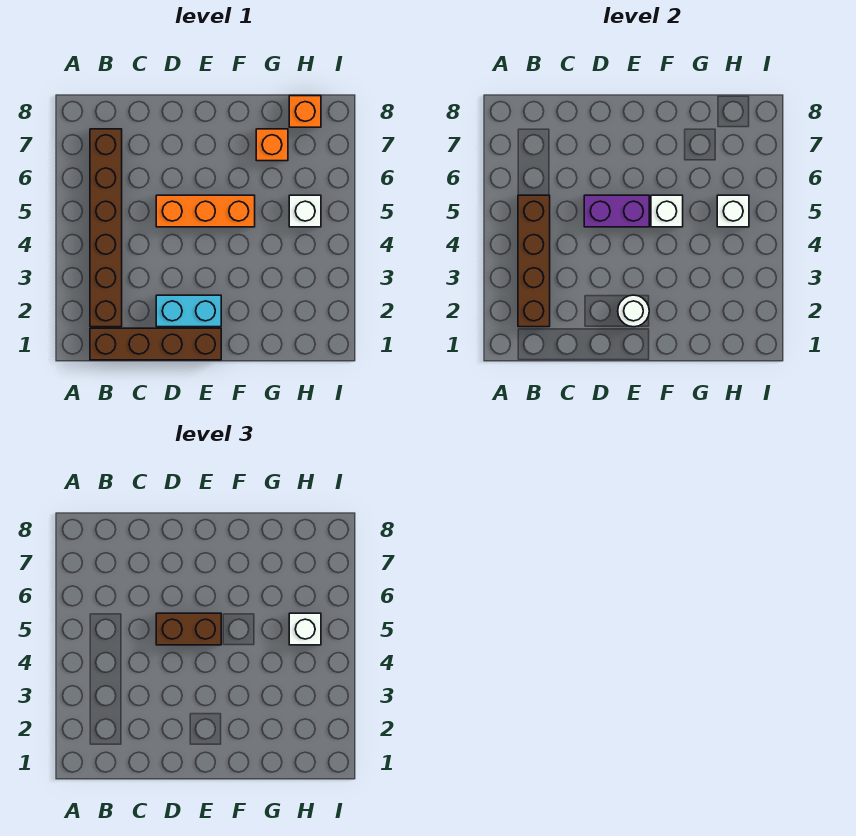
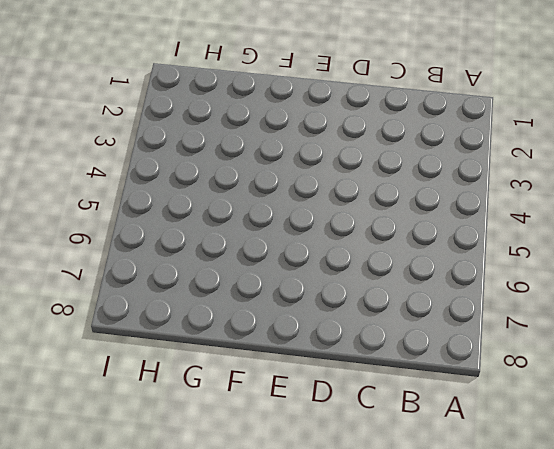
none -> brown 1x4 brick [90,328,221,360]
none -> brown 1x6 brick [90,129,122,327]
none -> cyan 1x2 brick [156,295,221,327]

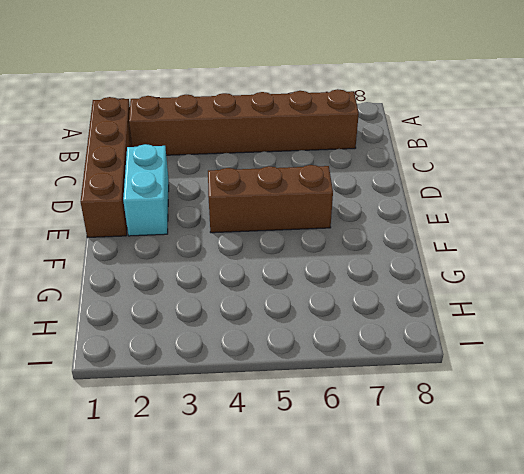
brown 1x3 brick [208,165,333,233] -> orange 1x3 brick [156,195,255,227]
none -> orange 1x1 brick [256,129,288,161]
none -> white 1x1 brick [289,195,321,227]
none -> orange 1x1 brick [289,96,321,127]

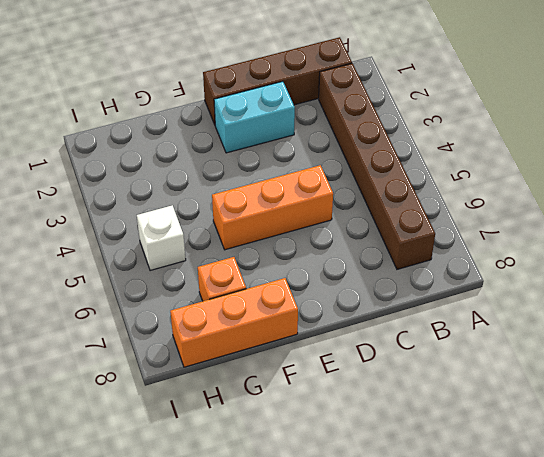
orange 1x3 brick [170,278,298,367] -> orange 1x1 brick [289,96,321,127]
none -> brown 1x4 brick [518,195,550,327]
none -> purple 1x2 brick [584,195,649,227]
none -> white 1x1 round brick [618,295,649,327]

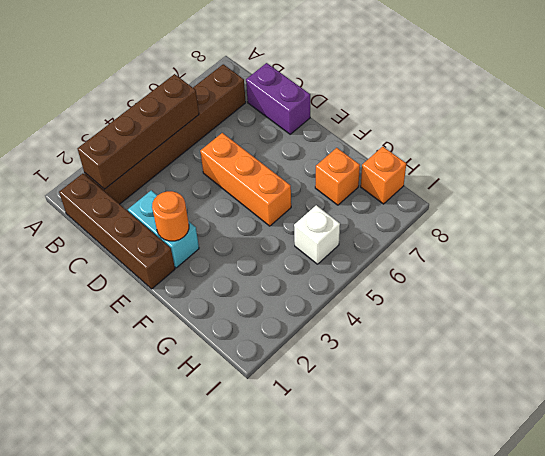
purple 1x2 brick [246,63,310,134] -> purple 1x2 brick moved to [584,195,649,227]
orange 1x1 round brick [152,191,189,241] -> white 1x1 round brick [618,295,649,327]
none -> white 1x1 brick [651,195,683,227]
none -> white 1x1 brick [717,195,749,227]
none -> brown 1x2 brick [156,613,221,645]

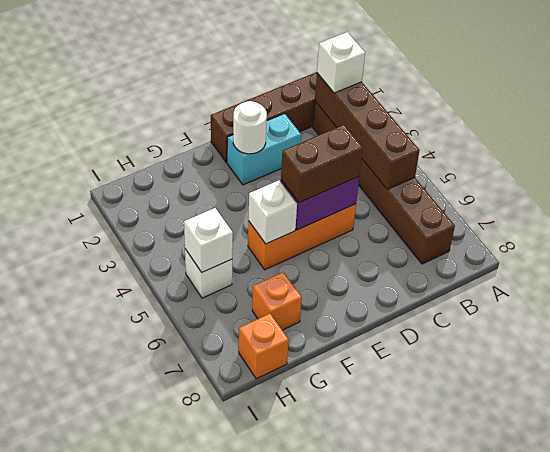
white 1x1 brick [317,32,365,93] -> white 1x1 brick moved to [289,613,321,645]

